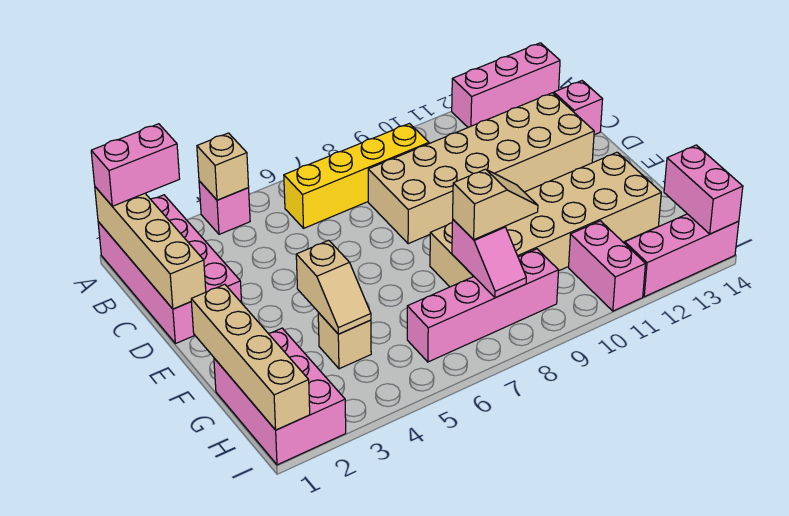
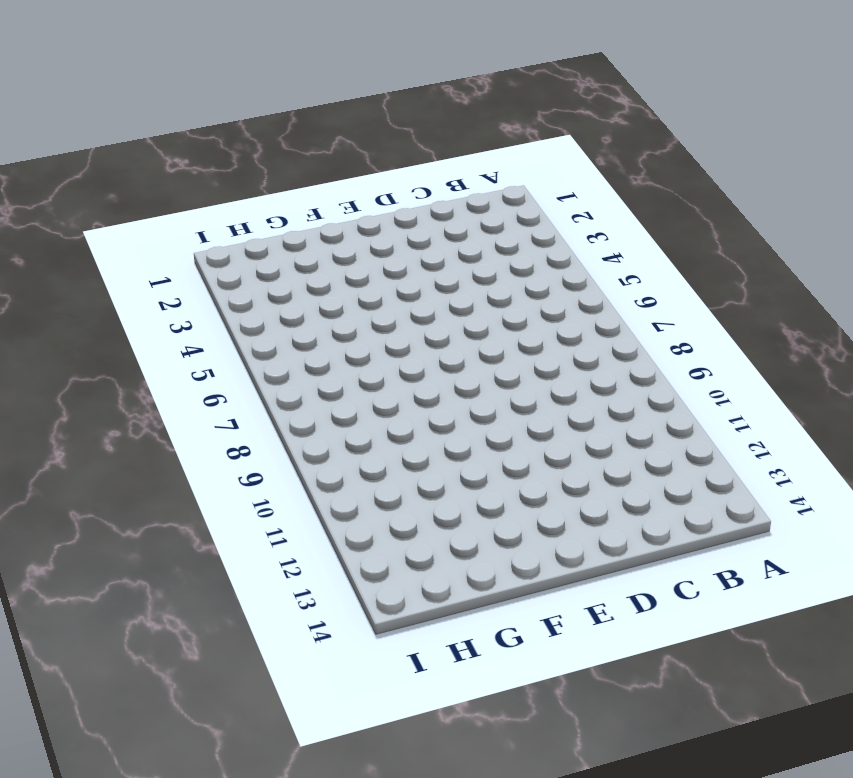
none -> pink 2x4 brick [98,195,242,344]
none -> pink 1x1 brick [199,181,250,234]
none -> pink 1x3 brick [452,43,560,127]

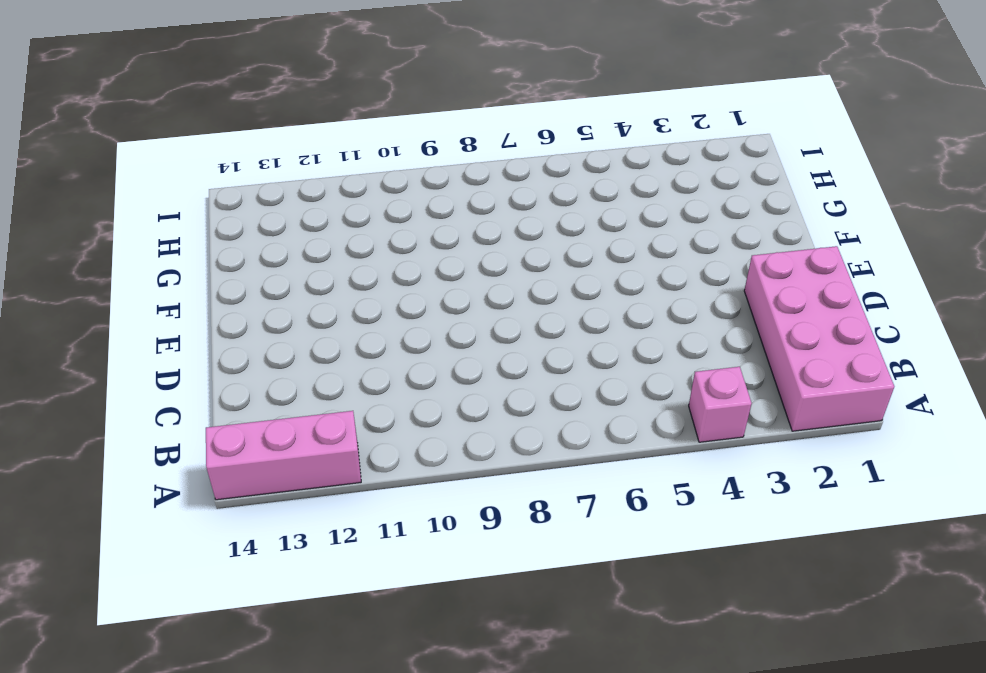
none -> yellow 1x4 brick [284,124,429,228]
none -> tan 2x6 brick [368,93,594,244]
none -> pink 1x1 brick [554,81,603,135]

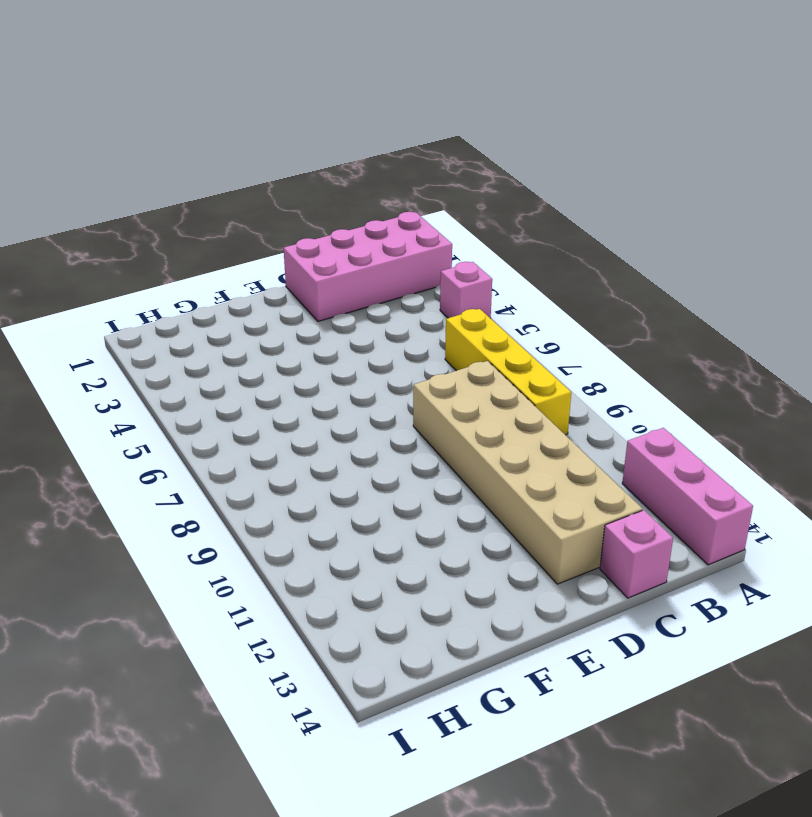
none -> tan 2x6 brick [430,152,661,287]
none -> pink 2x3 brick [214,328,346,465]
none -> tan 1x1 brick [318,313,371,369]

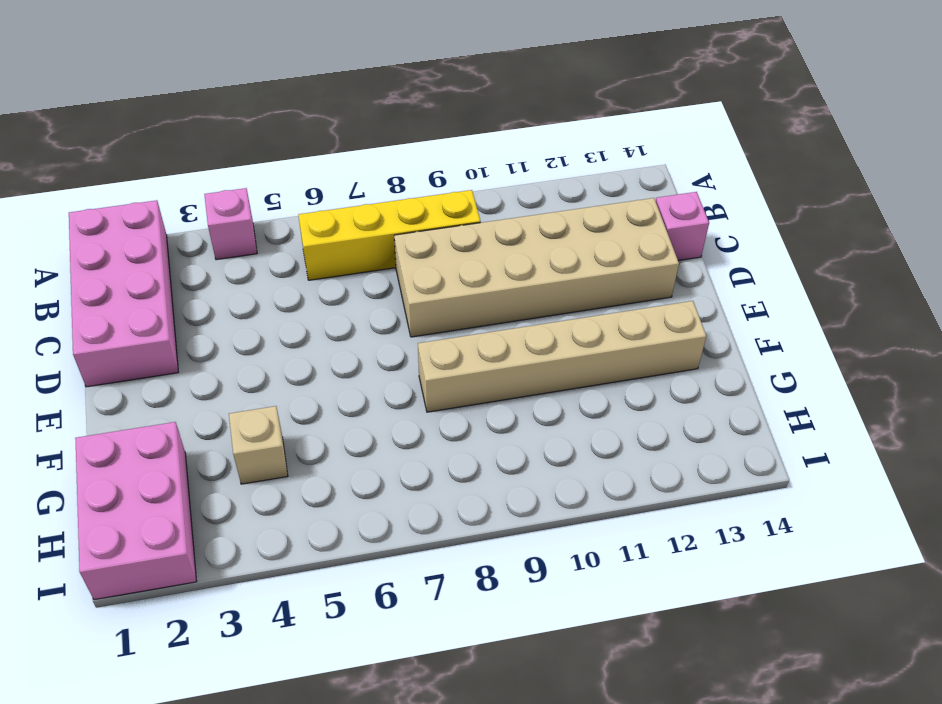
tan 1x6 brick [418,301,706,412] -> tan 2x6 brick [430,152,661,287]
none -> pink 1x3 brick [452,43,560,127]
none -> pink 1x4 brick [407,249,559,362]
none -> pink 1x2 brick [569,221,645,311]

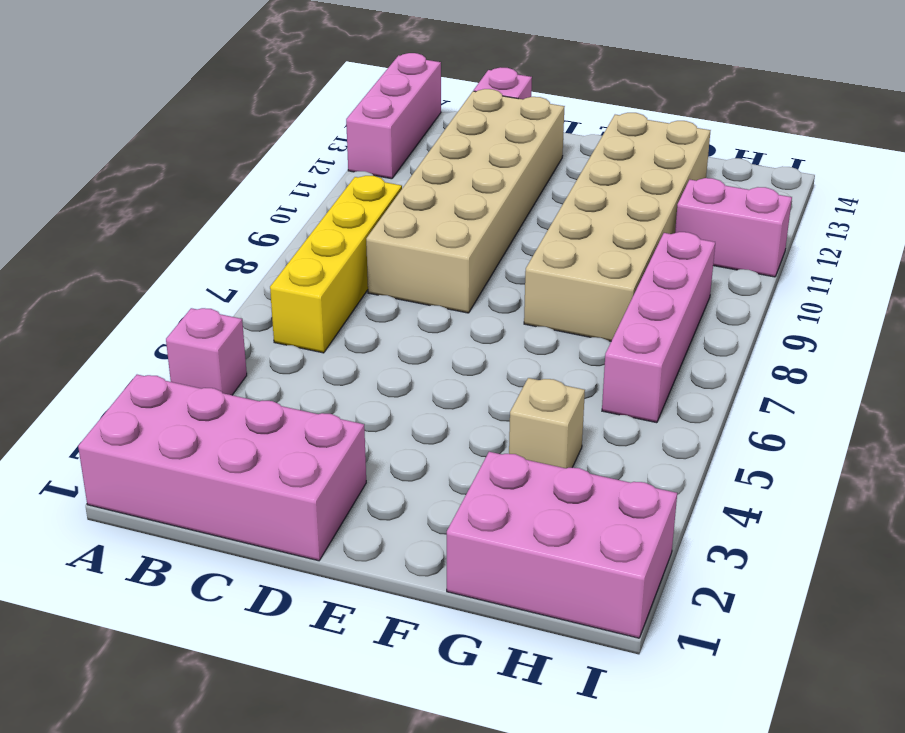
none -> pink 1x3 brick [625,214,739,297]
none -> tan 1x4 brick [95,187,206,309]
none -> tan 1x1 brick [197,133,249,200]

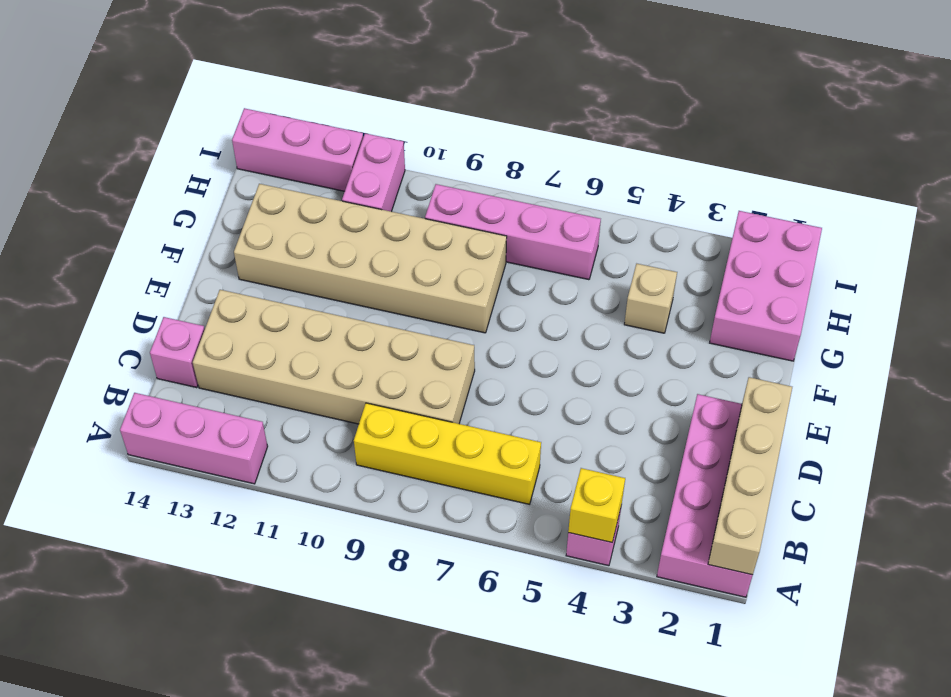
yellow 1x1 brick [568,468,625,542] -> tan 1x1 brick [197,133,249,200]
none -> tan 1x4 brick [191,284,310,430]
none -> tan 1x2 slope [296,240,371,334]
none -> pink 1x2 slope [452,220,526,298]

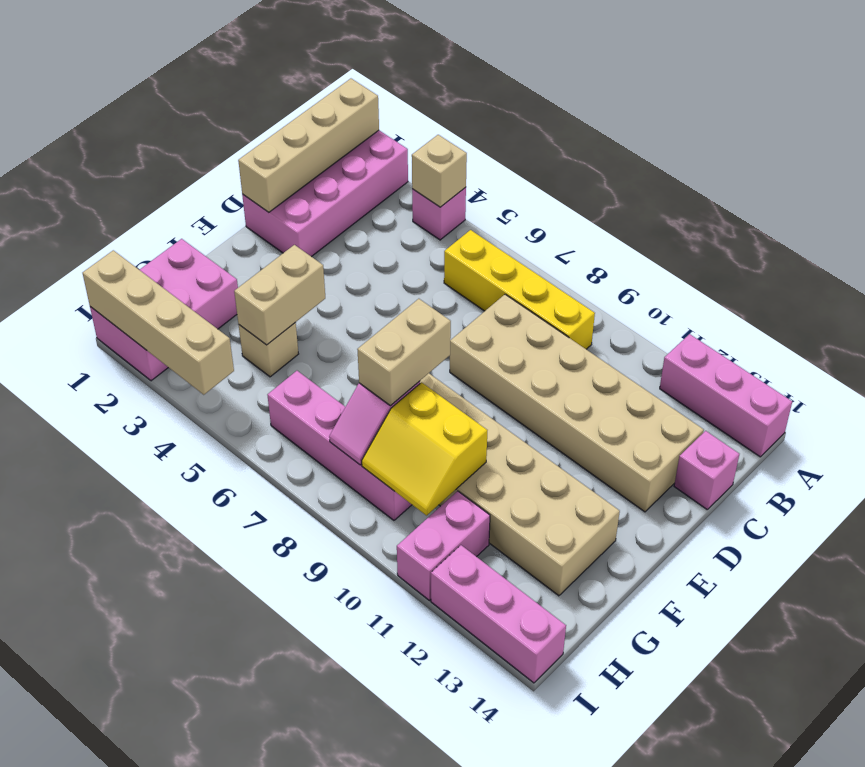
tan 1x2 brick [234,245,325,345] -> tan 1x2 slope [296,240,371,334]
tan 1x2 brick [357,299,451,406] -> tan 1x2 slope [453,169,538,240]
yellow 2x2 slope [362,382,487,515] -> none
tan 1x4 brick [83,250,234,395] -> tan 1x4 brick turned to [191,284,310,430]
none -> pink 1x2 brick [664,145,743,234]
none -> pink 1x2 brick [91,124,180,206]

